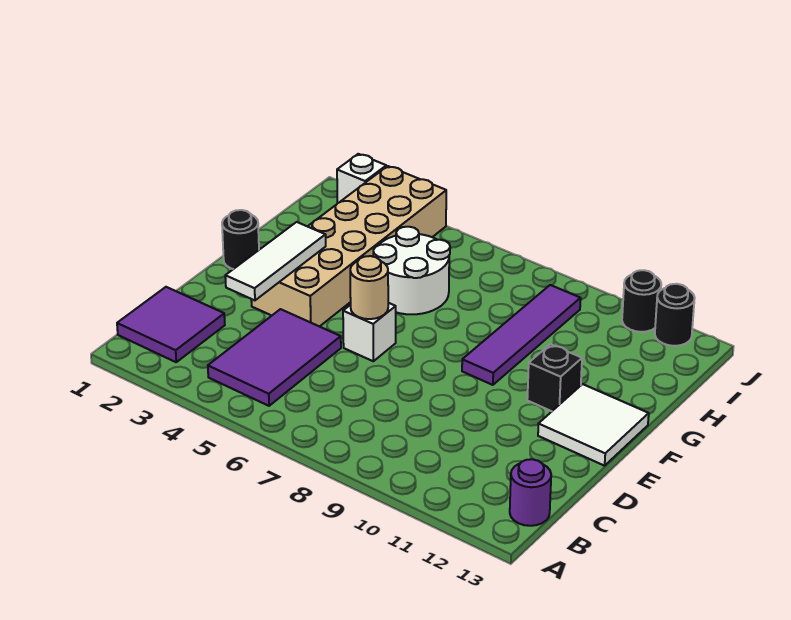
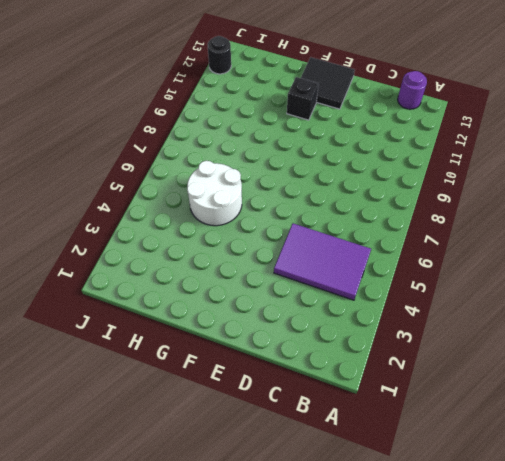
black 2x2 tile [301,57,355,109] -> white 2x2 tile [538,384,649,466]
none -> purple 2x2 tile [117,287,225,362]
none -> tan 2x6 brick [251,166,446,327]
none -> white 1x1 brick [343,303,396,361]

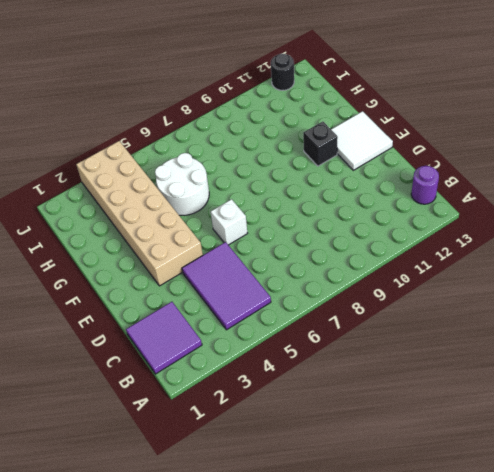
none -> black 1x1 round brick [222,210,259,269]
none -> purple 1x4 tile [462,285,581,385]
none -> white 1x1 brick [337,154,386,203]

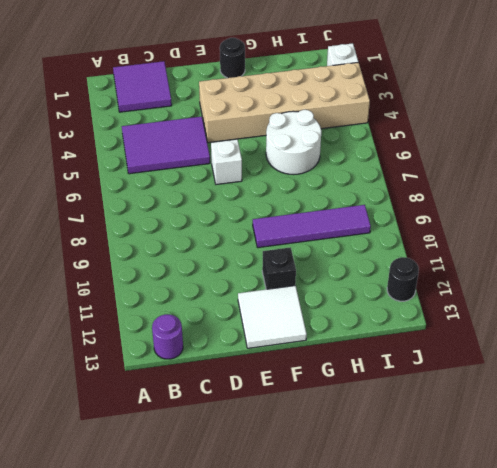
none -> black 1x1 round brick [622,270,661,332]
none -> white 1x3 tile [225,222,326,300]
none -> tan 1x1 round brick [350,256,388,319]

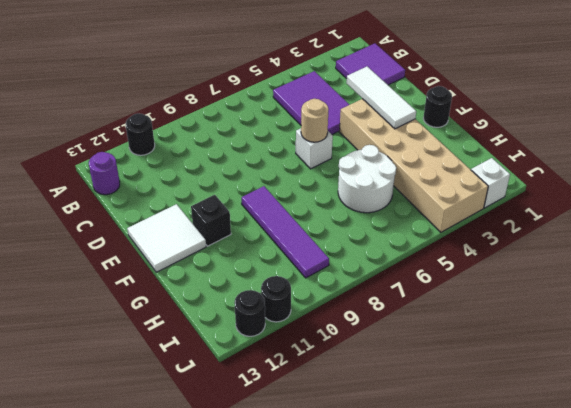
black 1x1 round brick [126,113,155,155] -> none

